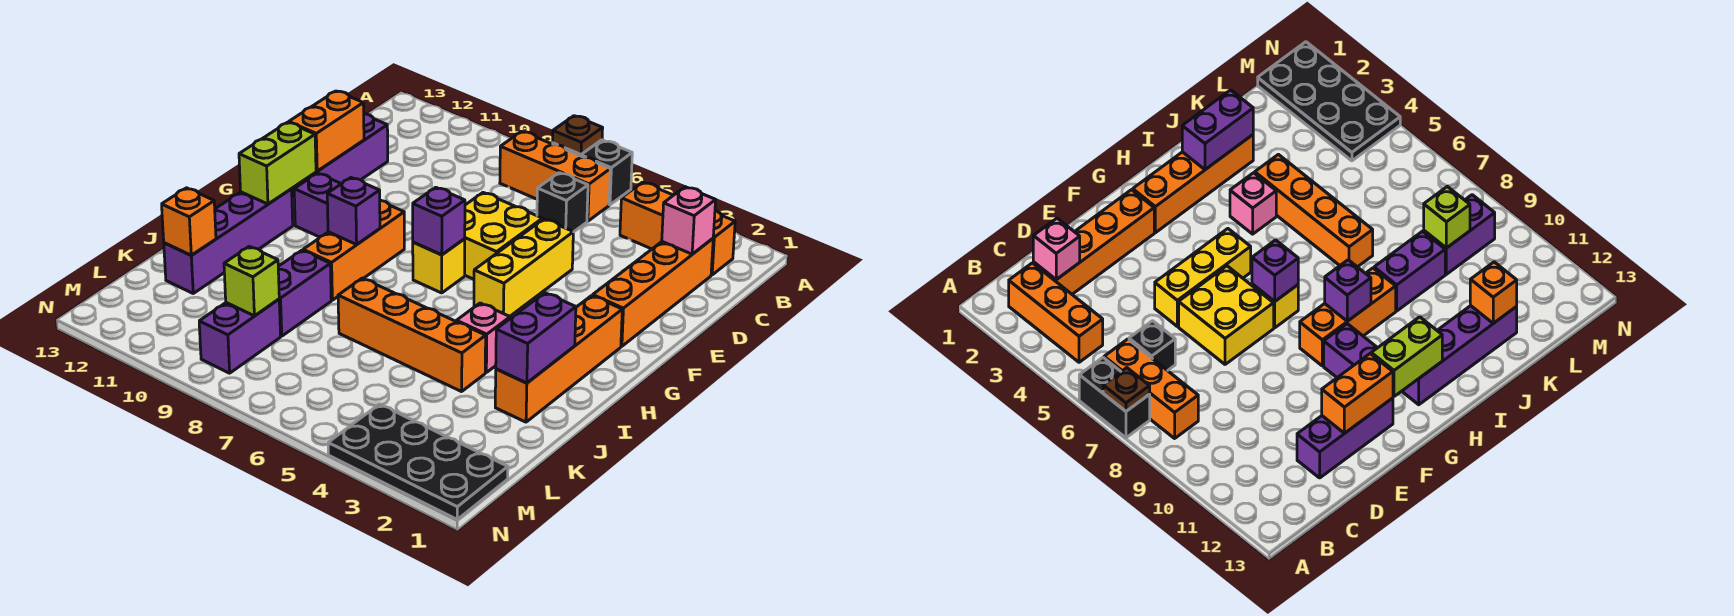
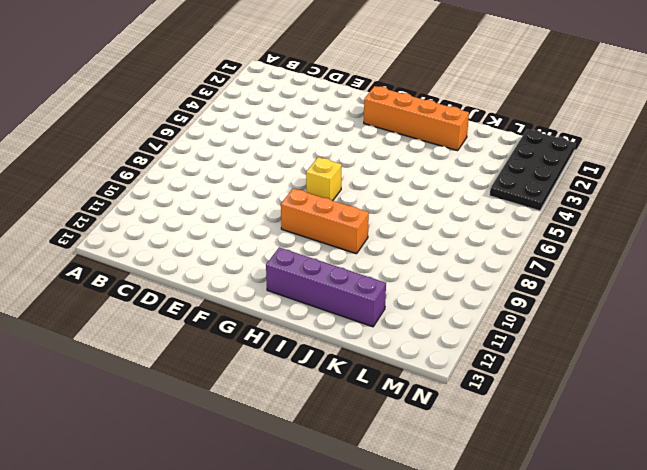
none -> black 1x2 brick [553,140,632,205]
none -> orange 1x3 brick [620,182,735,275]
none -> orange 1x3 brick [500,131,610,221]

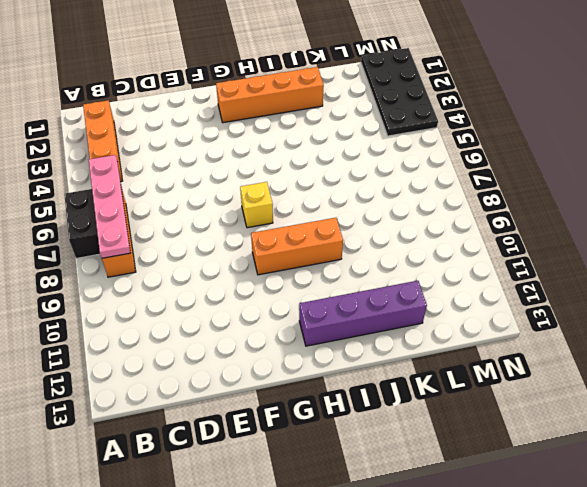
pink 1x4 plate [89,155,130,258] -> none
none -> orange 1x4 brick [593,239,713,346]
none -> black 1x1 brick [537,173,588,232]
none -> purple 1x3 brick [292,114,388,198]

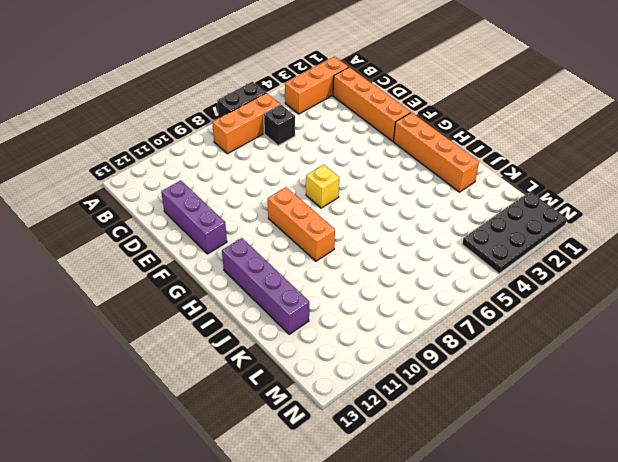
none -> yellow 1x3 brick [474,219,573,316]
none -> yellow 2x2 brick [465,193,542,279]
none -> purple 1x2 brick [294,173,341,237]

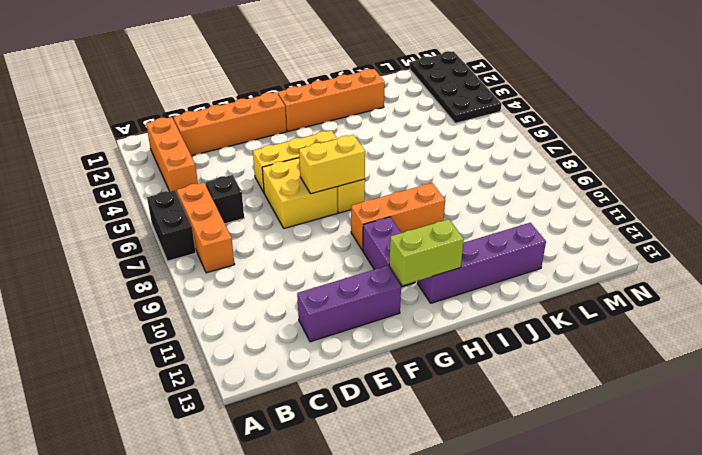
yellow 1x2 brick [299,135,365,194] -> purple 1x1 brick [413,187,465,255]
none -> pink 1x1 brick [457,303,510,372]
none -> orange 1x4 brick [338,278,486,392]
none -> purple 1x2 brick [278,250,331,336]

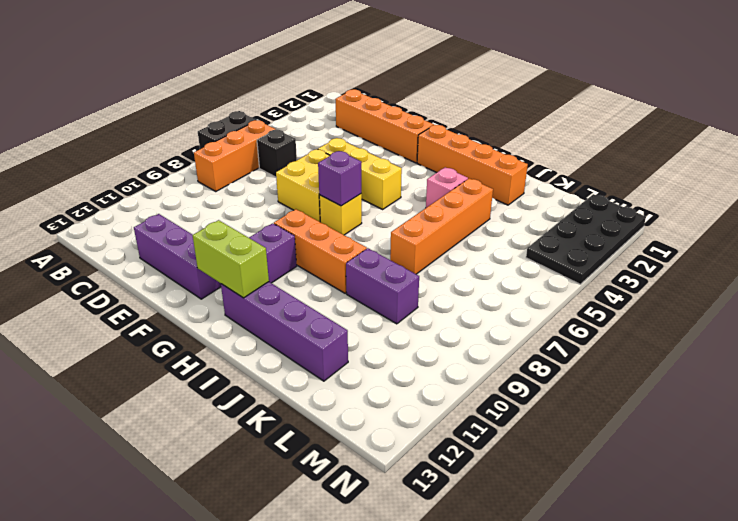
none -> orange 1x3 brick [620,182,735,275]
none -> purple 1x2 brick [199,299,281,373]
none -> brown 1x1 plate [553,116,603,155]

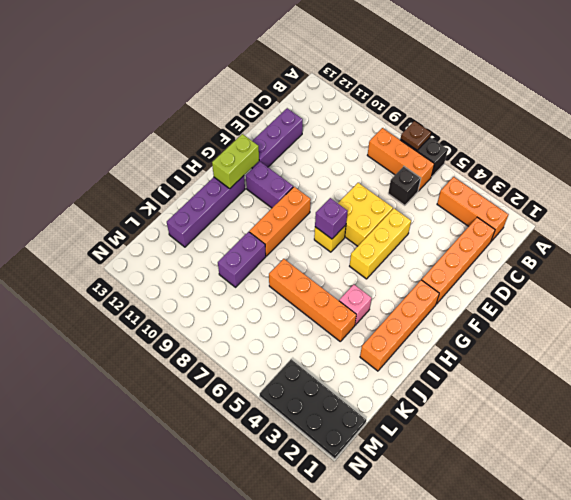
none -> purple 1x2 brick [199,299,281,373]
none -> pink 1x1 brick [662,187,716,254]
none -> orange 1x2 brick [289,91,364,171]

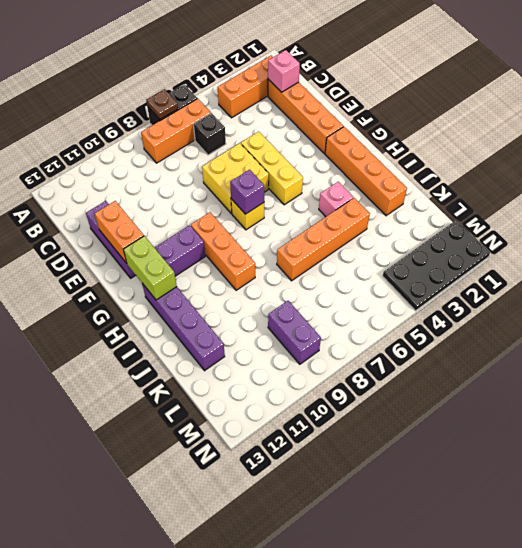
none -> purple 1x2 brick [278,250,331,336]
none -> purple 1x1 brick [327,178,380,245]
none -> purple 1x2 brick [496,293,576,383]

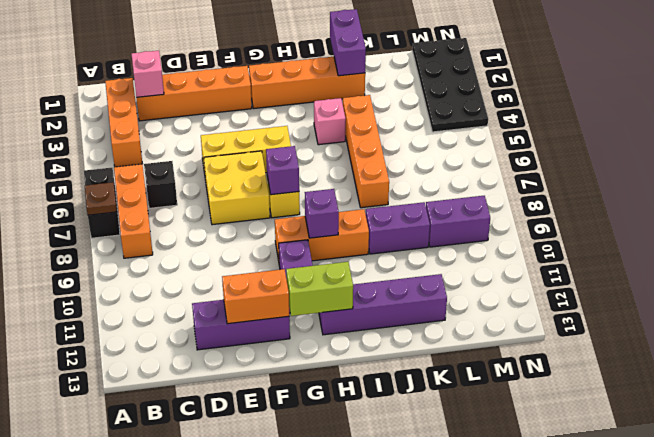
purple 1x2 brick [330,9,366,76] -> purple 1x2 brick turned to [496,293,576,383]
none -> orange 1x1 brick [162,188,216,255]
none -> lime 1x1 brick [224,246,279,316]

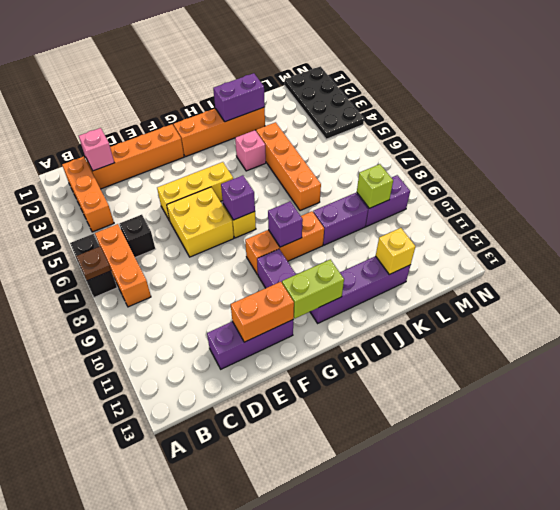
yellow 1x1 brick [376,228,415,275] -> orange 1x1 brick [162,188,216,255]

